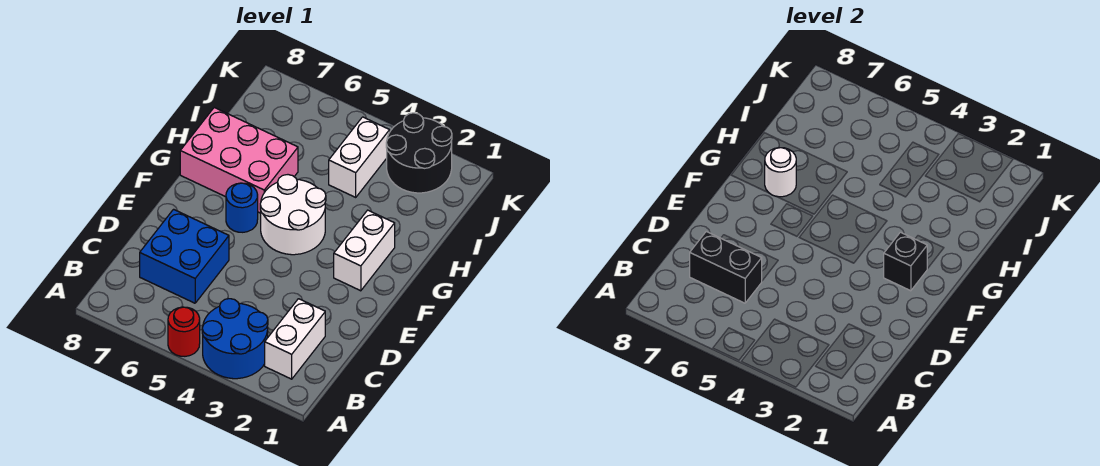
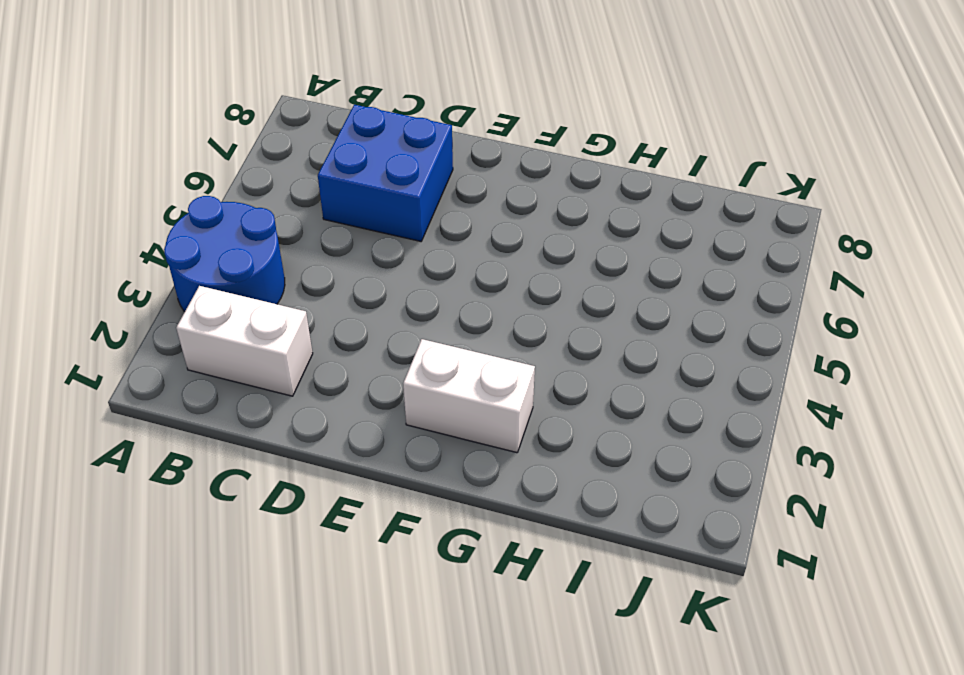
none -> red 1x1 round brick [168,307,200,356]
none -> white 2x2 round brick [260,175,326,255]
none -> blue 1x1 round brick [226,183,258,232]

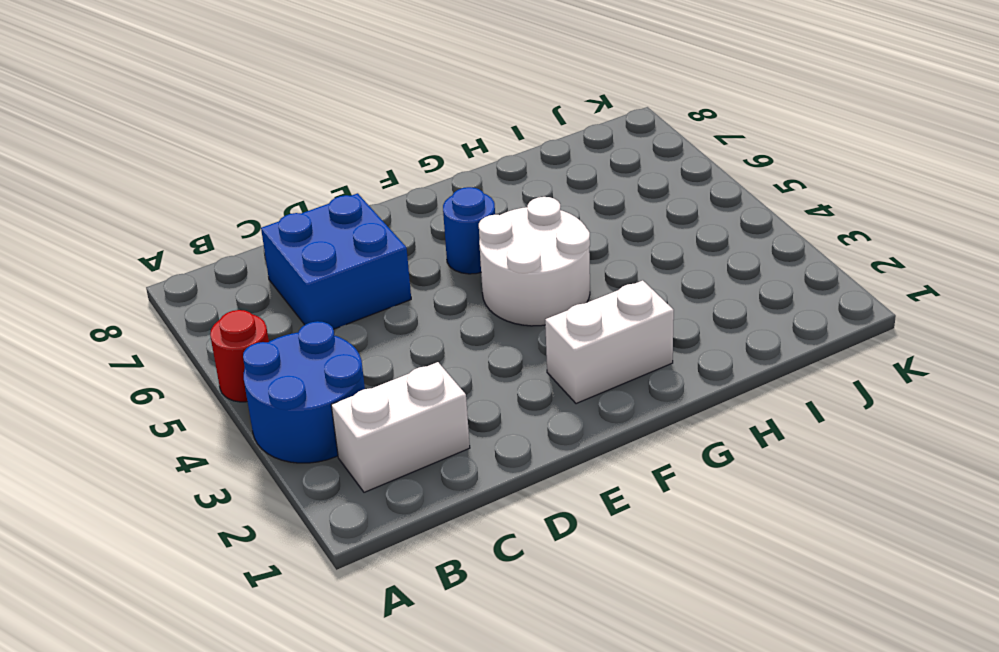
none -> pink 2x3 brick [180,108,298,213]
none -> white 1x2 brick [329,117,390,197]
none -> black 2x2 round brick [386,113,452,193]

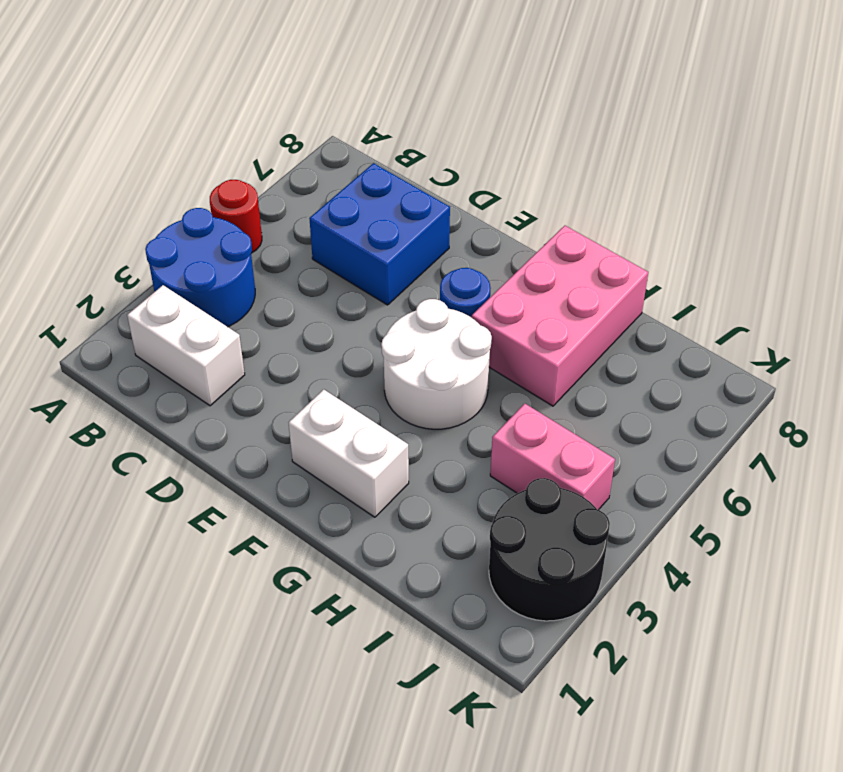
pink 1x2 brick [490,404,615,510] -> white 1x2 brick [329,117,390,197]
none -> black 1x2 brick [690,232,762,303]
none -> black 1x1 brick [884,232,927,291]
none -> white 1x1 round brick [765,148,796,197]

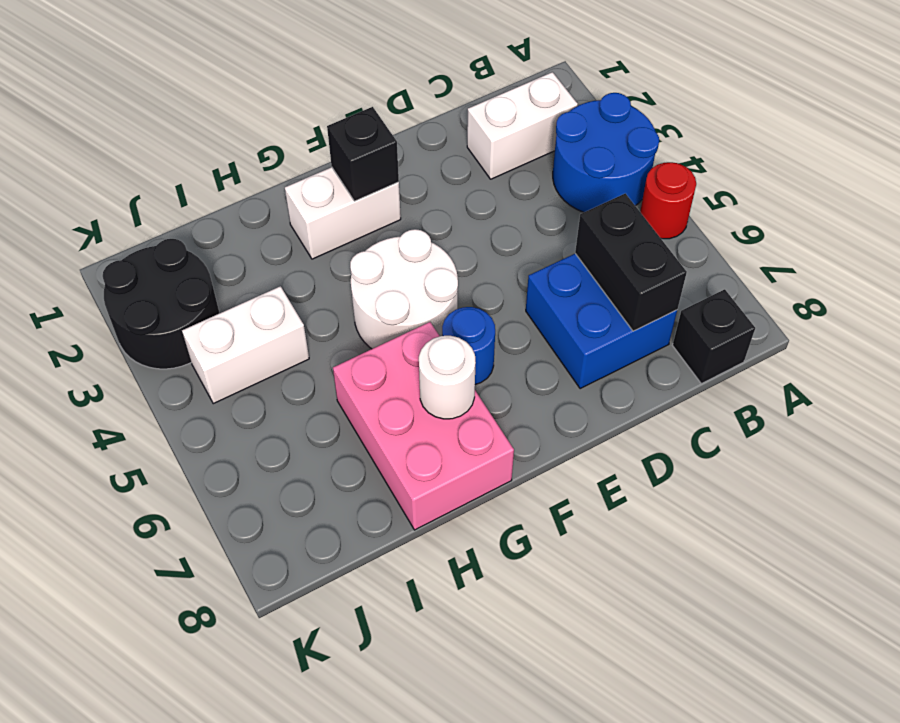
black 1x1 brick [672,289,755,384] -> none

